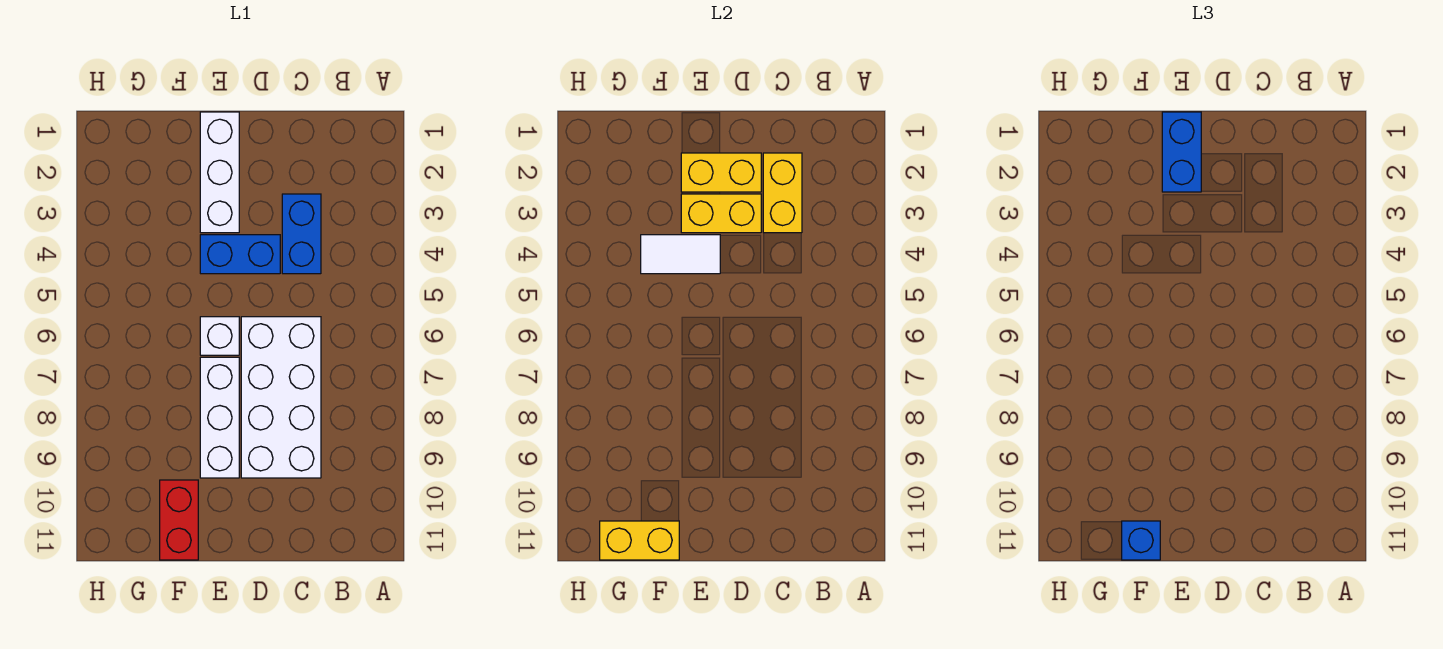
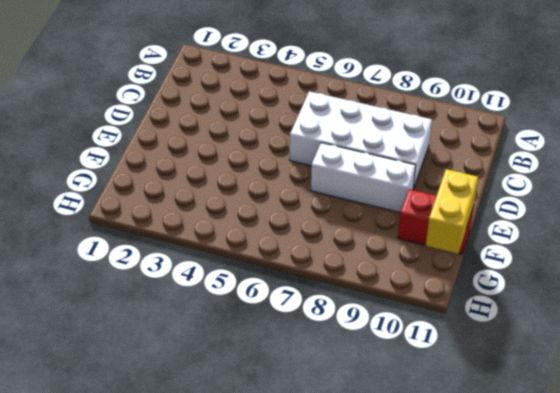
none -> blue 1x2 brick [282,194,321,274]
none -> blue 1x2 brick [200,235,280,274]
none -> white 1x3 brick [200,112,239,233]

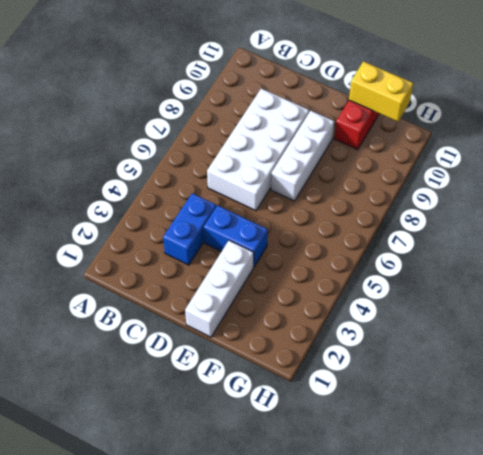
none -> white 1x1 brick [200,317,239,355]
none -> yellow 1x2 brick [763,153,802,233]
none -> yellow 1x2 brick [681,153,761,192]

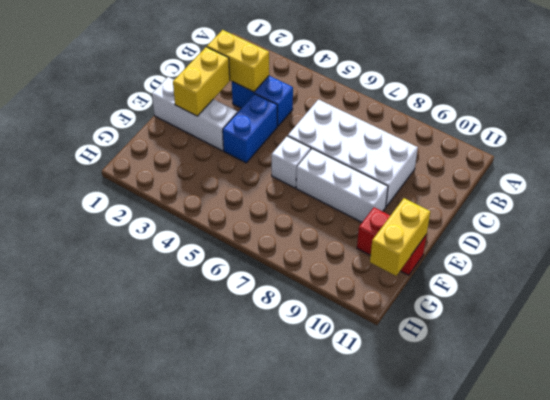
none -> yellow 1x2 brick [681,194,761,233]
none -> white 1x2 tile [641,235,720,274]
none -> blue 1x2 brick [1162,112,1201,192]

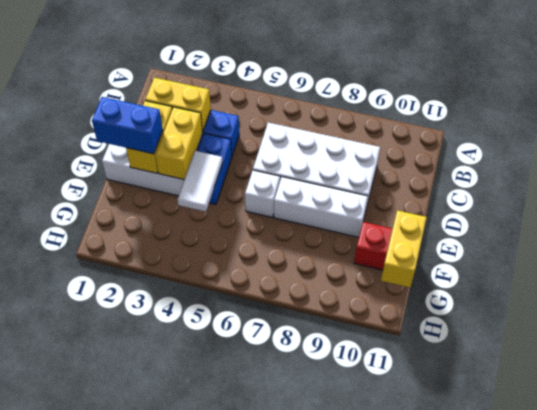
none -> blue 1x1 brick [1122,521,1160,560]

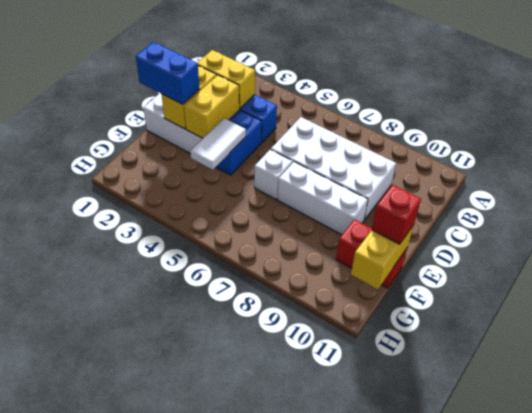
red 1x1 brick [372,185,421,244] -> blue 1x1 brick [1122,521,1160,560]

